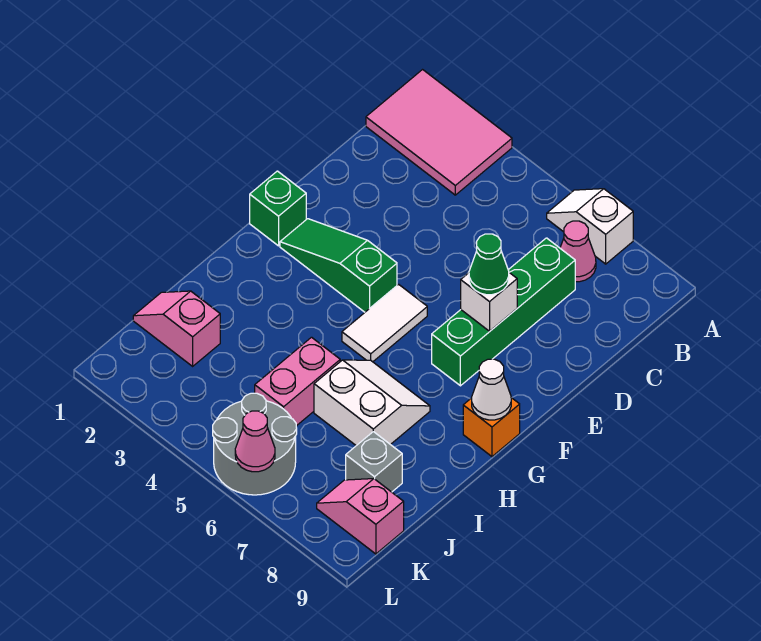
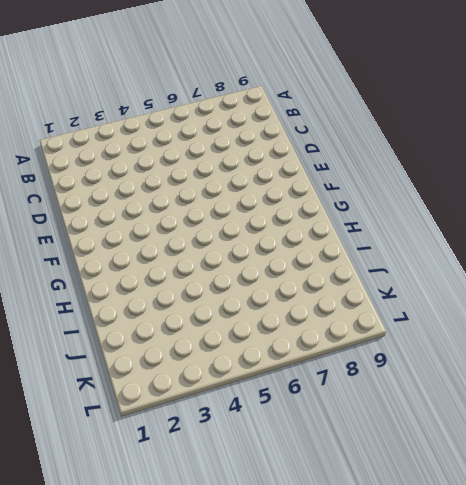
none -> pink 2x3 tile [366,70,512,195]
none -> white 1x2 slope [547,189,633,264]
none -> pink 1x1 cone [560,221,596,282]

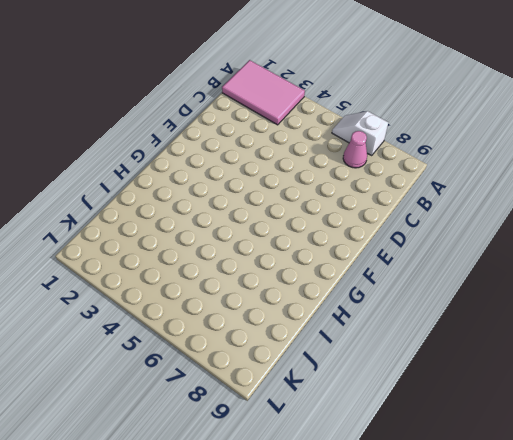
none -> green 1x4 brick [432,238,575,386]
none -> green 1x1 brick [250,171,306,246]
none -> green 1x3 slope [280,219,397,312]

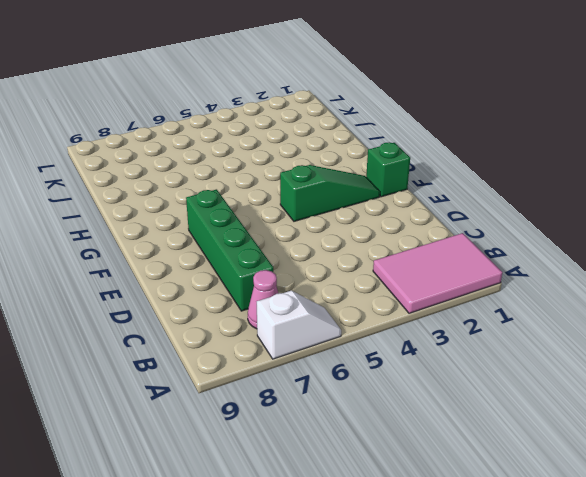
none -> white 1x2 tile [342,284,427,362]
none -> orange 1x1 brick [463,398,520,457]
none -> white 2x2 slope [314,360,430,446]

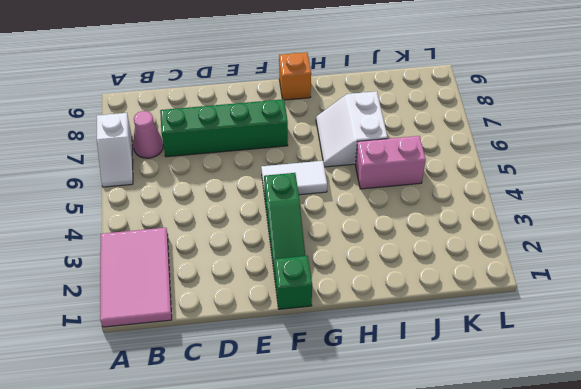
none -> pink 1x2 slope [133,291,220,366]
none -> grey 1x1 brick [346,432,402,492]
none -> grey 2x2 round brick [213,393,297,495]

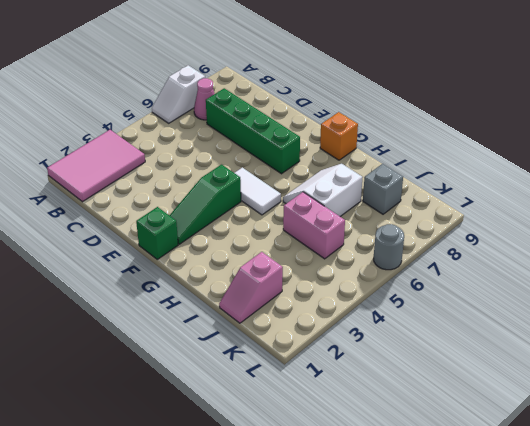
grey 1x1 round brick [374,224,404,270] -> grey 2x2 round brick [213,393,297,495]
none -> pink 1x2 slope [317,479,404,554]
none -> white 1x1 brick [461,273,517,331]
none -> white 1x1 cone [472,359,511,420]

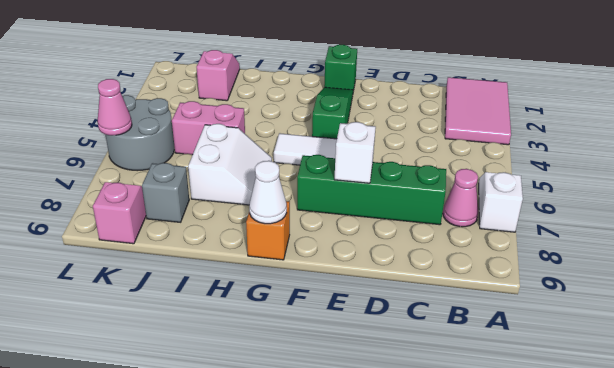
none -> green 1x1 cone [469,234,509,295]

